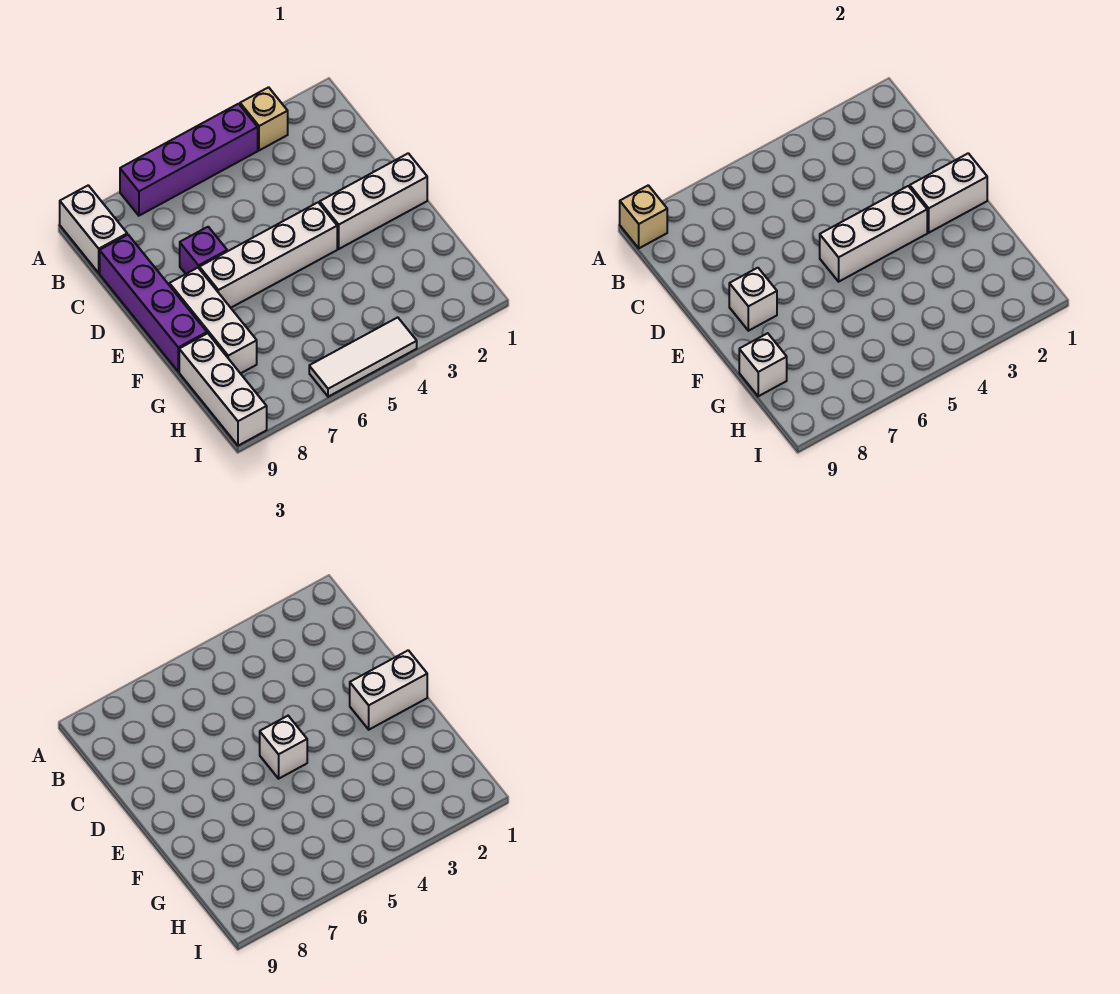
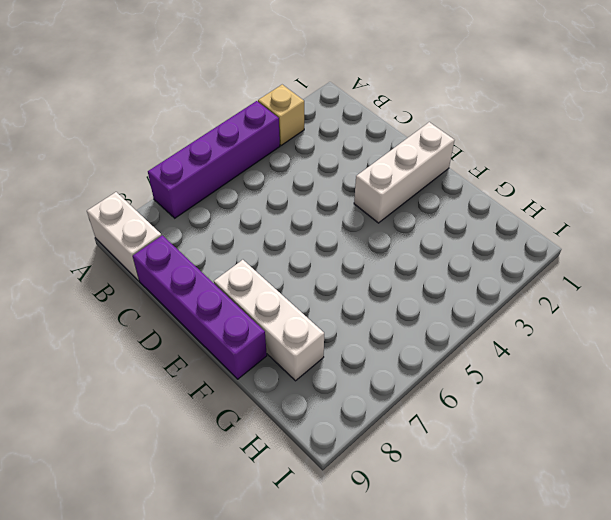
none -> purple 1x1 brick [180,227,227,274]
none -> white 1x4 brick [200,202,337,308]
none -> white 1x3 brick [179,333,267,446]

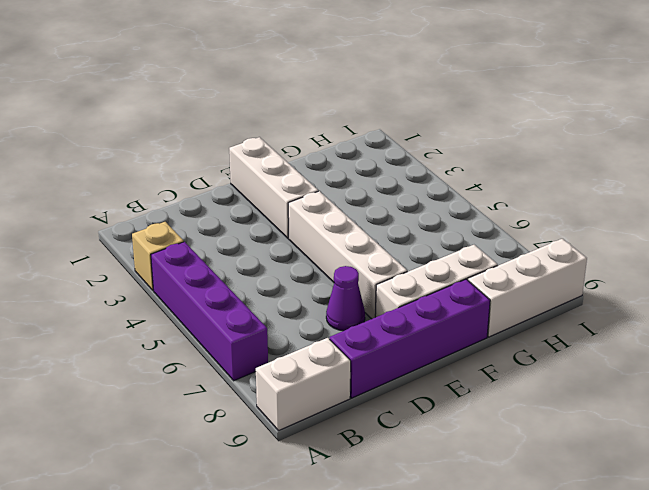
purple 1x1 cone [326,266,365,331] -> purple 1x1 brick [180,227,227,274]
none -> white 1x3 tile [309,317,417,397]
none -> tan 1x1 brick [620,185,667,248]
none -> white 1x2 brick [910,153,987,233]

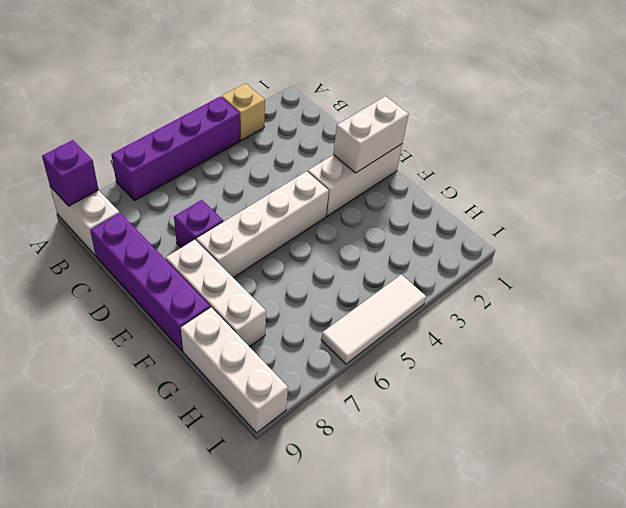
purple 1x1 brick [42,140,99,206] -> tan 1x1 brick [620,185,667,248]
none -> white 1x3 brick [820,186,927,282]
none -> white 1x1 brick [729,268,777,331]
none -> white 1x1 brick [739,333,787,396]

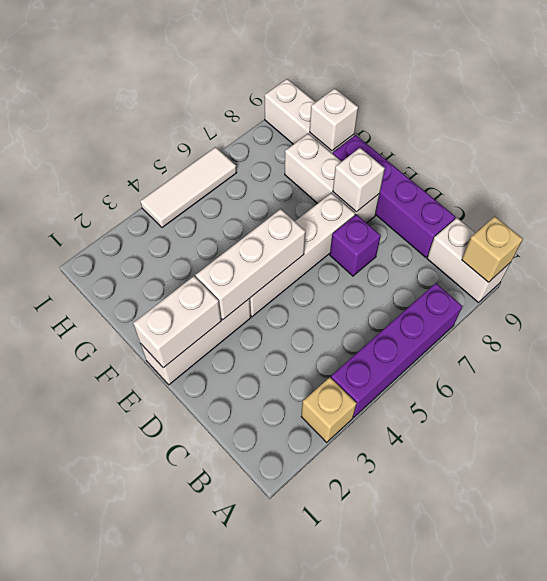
none -> white 1x2 brick [350,650,427,730]
none -> white 1x1 brick [260,716,307,779]

